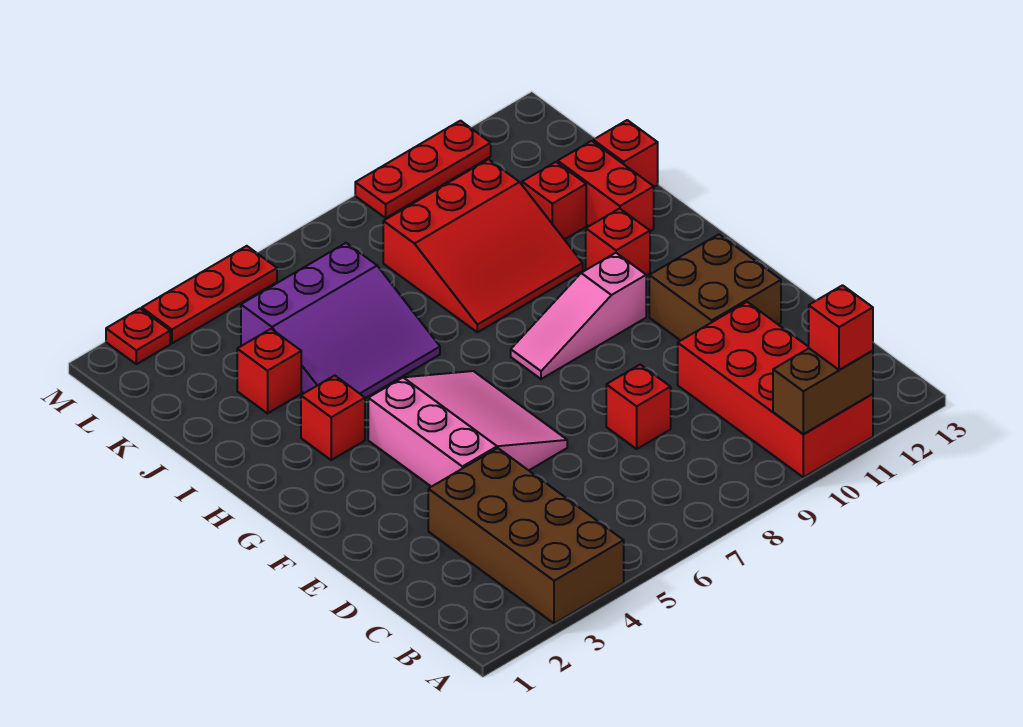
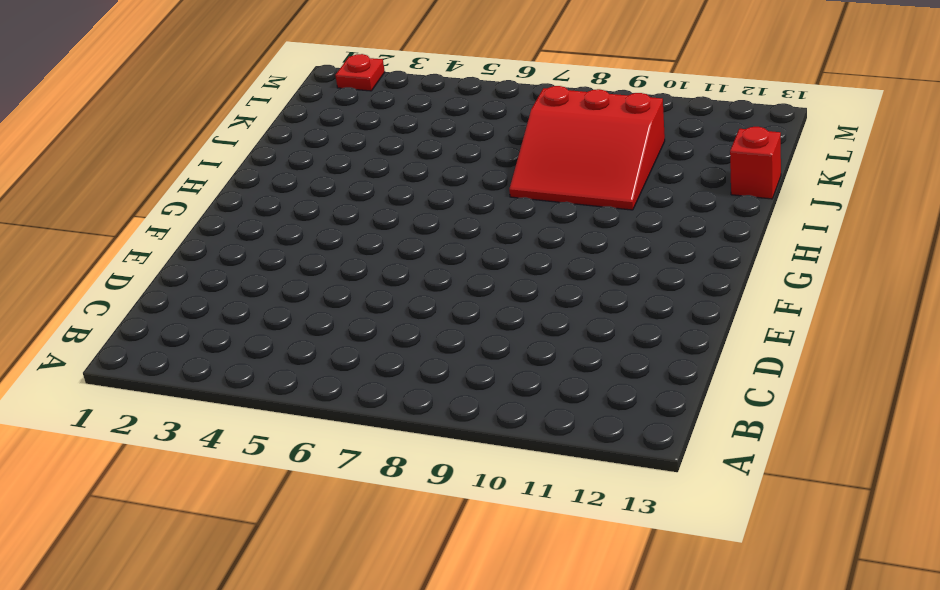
none -> brown 2x4 brick [428,448,624,624]
none -> red 2x4 brick [678,302,873,477]
none -> red 1x1 brick [606,365,671,449]

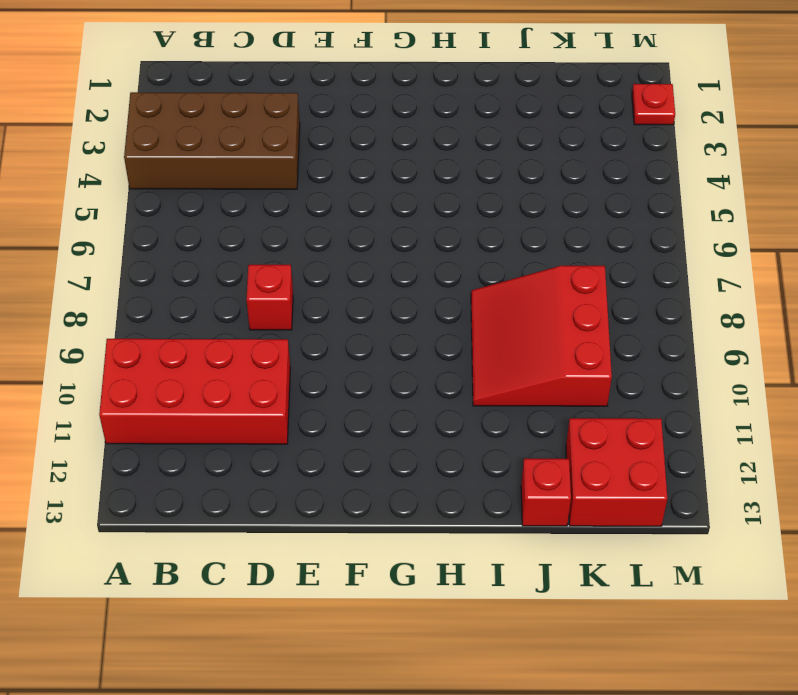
red 2x2 brick [566,418,667,526] -> none
none -> pink 3x3 slope [368,371,567,487]
none -> brown 2x2 brick [649,234,781,341]
none -> pink 1x3 slope [511,253,646,379]

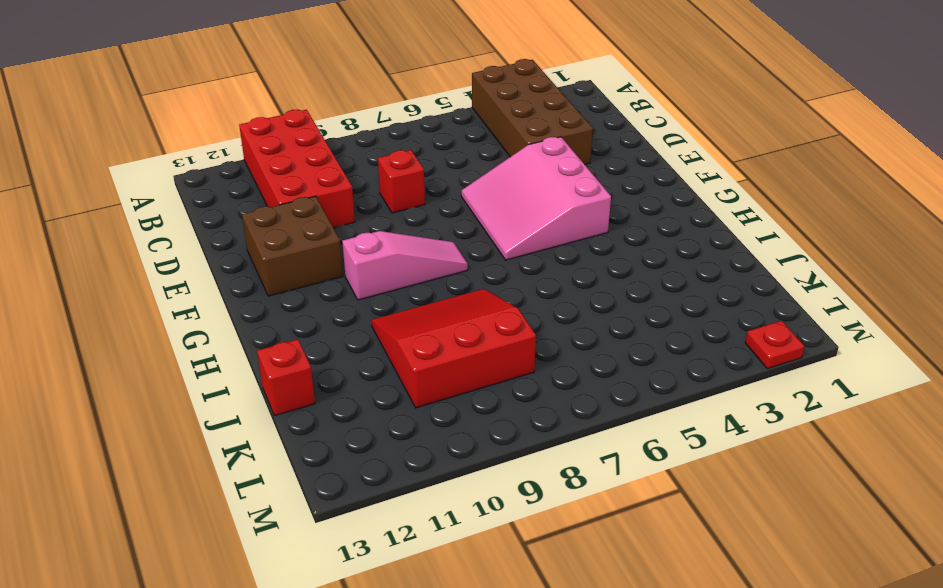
none -> red 1x1 brick [301,376,365,460]
none -> red 1x1 brick [586,208,650,275]
none -> purple 3x3 slope [241,243,440,398]

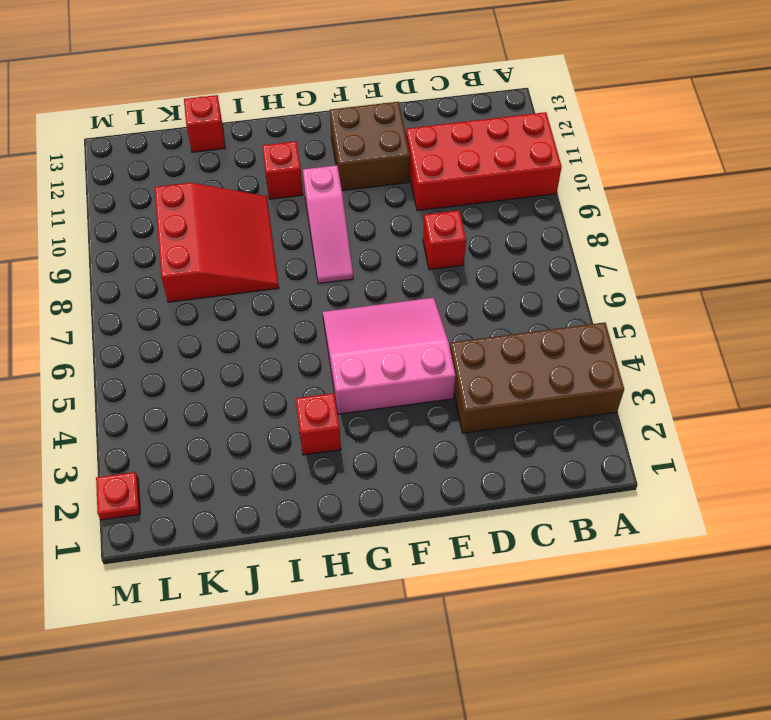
none -> purple 3x3 slope [241,243,440,398]
none -> red 1x2 brick [558,141,654,231]
none -> red 1x1 brick [237,329,301,413]

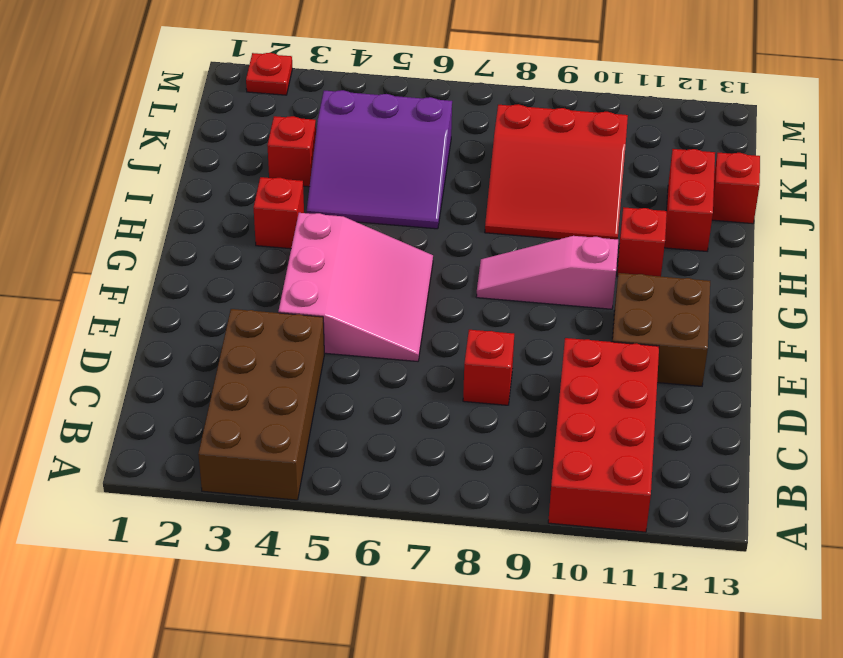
none -> red 1x1 brick [522,162,586,240]
none -> red 1x3 plate [142,246,277,343]
none -> red 1x3 plate [355,121,491,218]

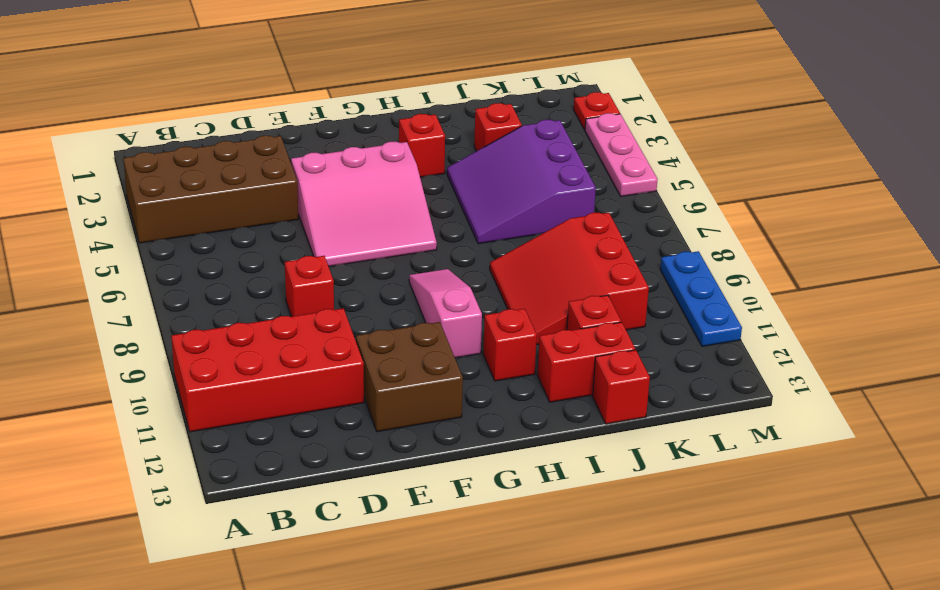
pink 1x3 plate [585,113,658,196] -> red 1x3 plate [142,246,277,343]
blue 1x3 plate [660,251,742,346] -> red 1x3 plate [355,121,491,218]
none -> brown 1x2 brick [773,348,873,434]
none -> red 1x1 brick [809,285,873,370]

